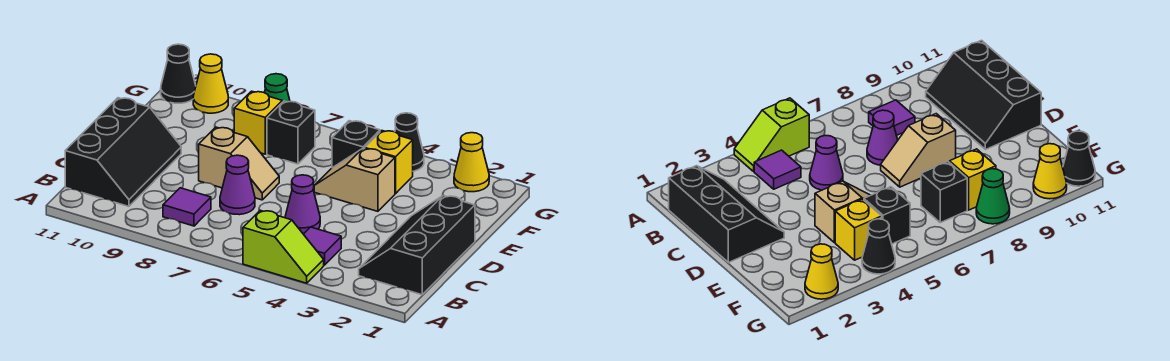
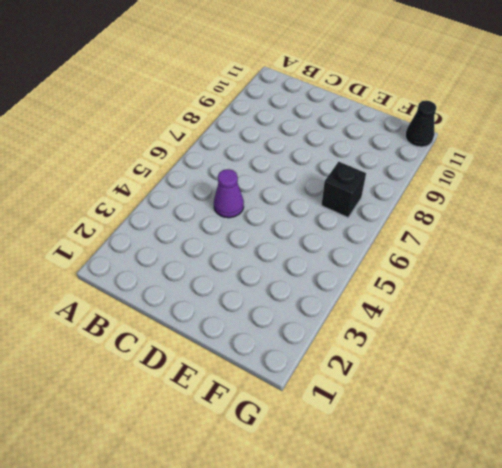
none -> lime 1x2 slope [243,210,324,283]
none -> black 2x3 slope [359,195,475,295]
none -> purple 1x1 tile [304,227,341,265]

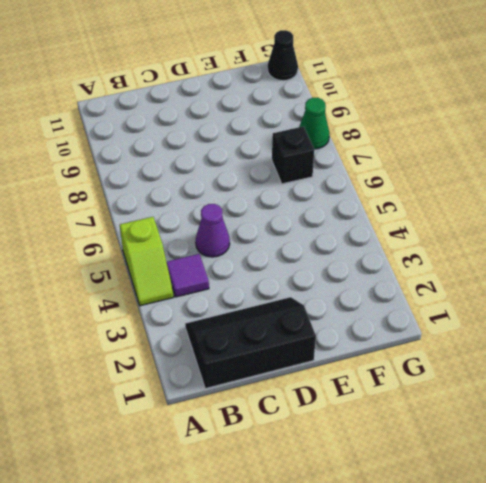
none -> purple 1x1 tile [163,188,211,226]
none -> black 2x3 slope [65,98,181,206]
none -> purple 1x1 cone [220,155,255,215]

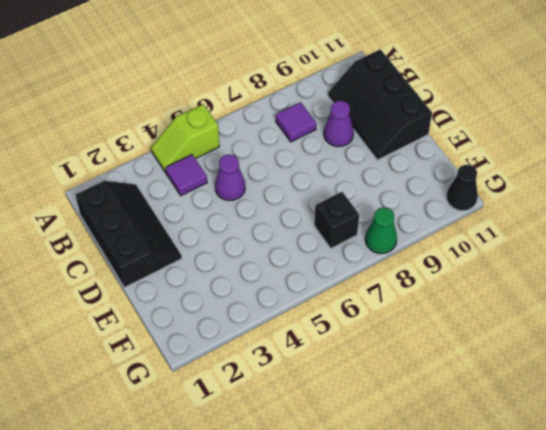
purple 1x1 cone [324,101,354,147] -> purple 1x1 cone moved to [220,155,255,215]
none -> tan 1x2 slope [199,127,279,200]
none -> tan 1x2 slope [314,148,395,211]
none -> yellow 1x1 brick [365,131,413,193]

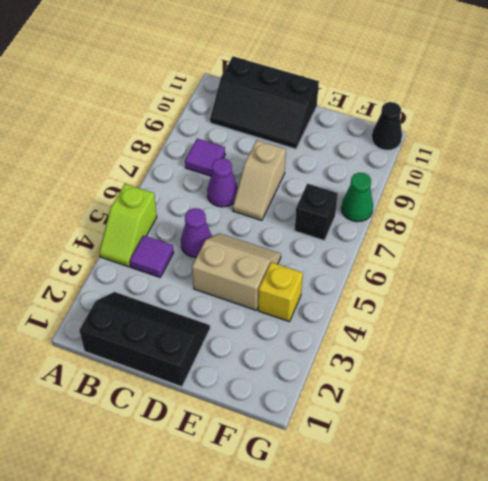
tan 2x2 slope [192,233,281,310] -> tan 1x2 slope [314,148,395,211]
none -> black 1x1 brick [332,121,380,168]
none -> yellow 1x1 brick [234,91,282,154]
none -> yellow 1x1 cone [454,133,489,192]

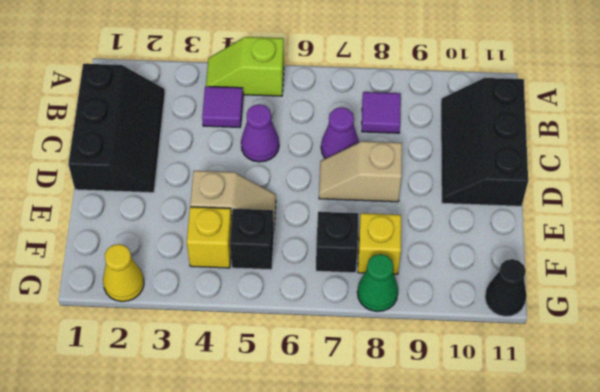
none -> black 1x1 cone [395,113,424,171]
none -> yellow 1x1 cone [193,54,228,113]

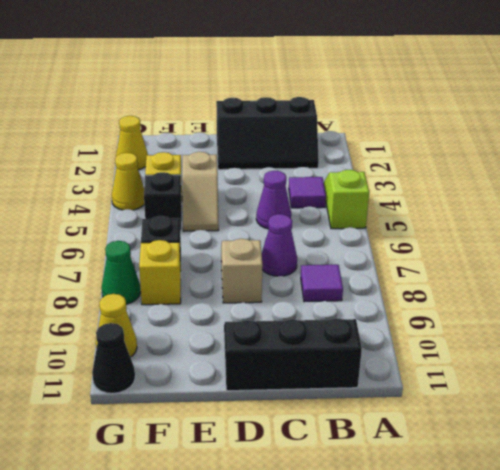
yellow 1x1 cone [112,153,144,210] -> black 1x1 cone [395,113,424,171]

